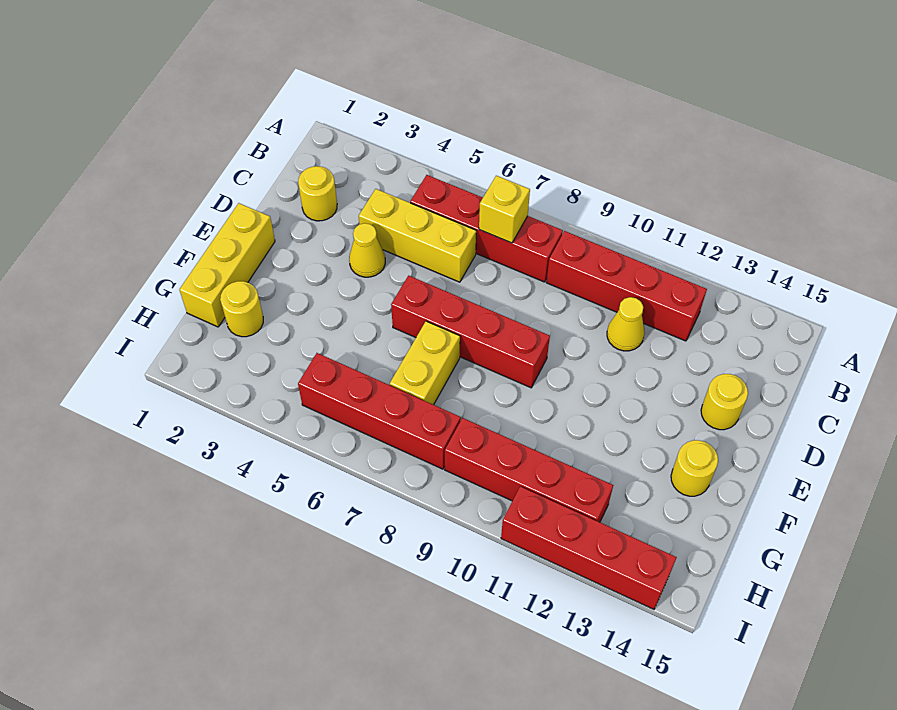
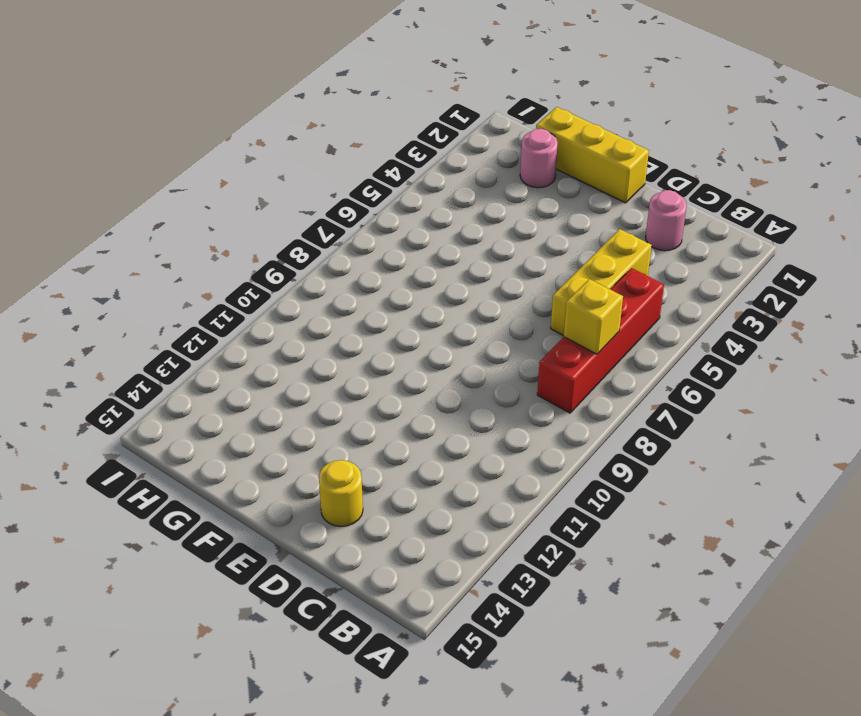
pink 1x1 round brick [645,190,687,251] -> yellow 1x1 round brick [298,166,337,221]
pink 1x1 round brick [520,129,558,188] -> yellow 1x1 round brick [220,281,263,337]
none -> red 1x4 brick [546,231,707,341]
none -> yellow 1x1 cone [607,297,645,351]
none -> yellow 1x1 cone [349,223,385,277]

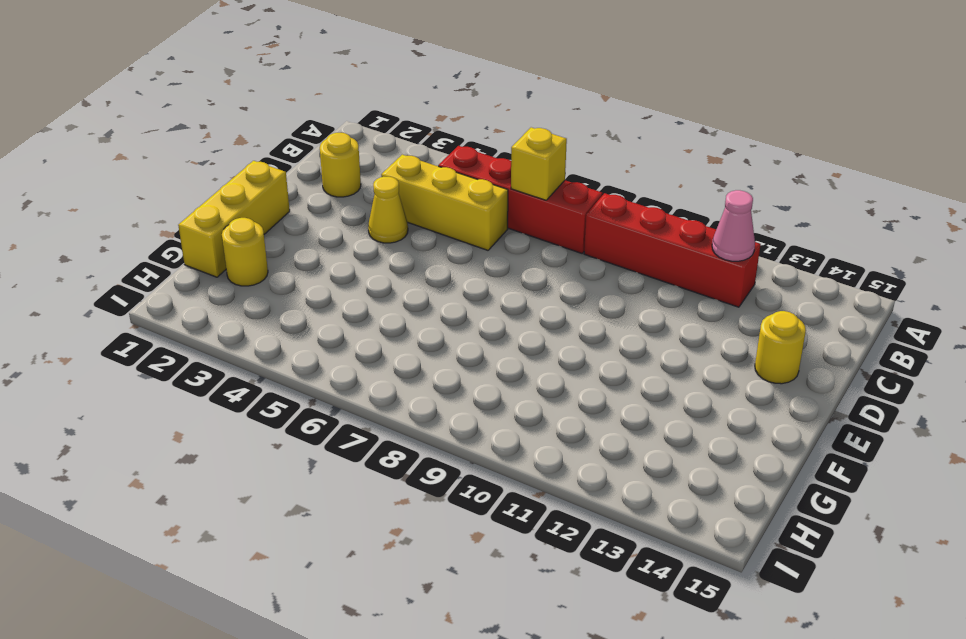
pink 1x1 cone [712,190,755,261] -> none
none -> yellow 1x1 cone [607,297,645,351]
none -> red 1x4 brick [391,276,550,388]
none -> yellow 1x2 brick [390,321,460,405]

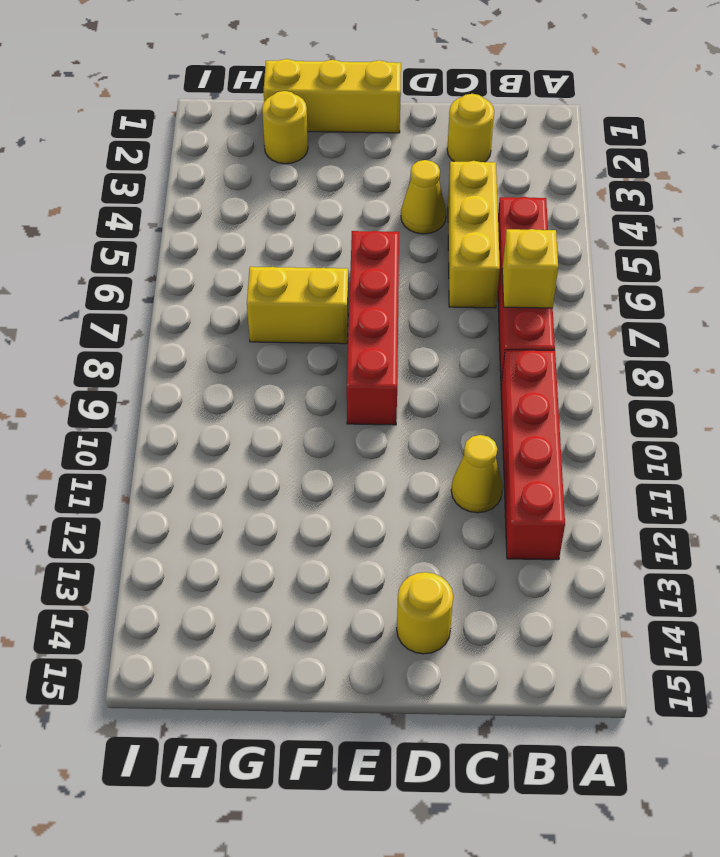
none -> yellow 1x1 round brick [671,440,718,496]
none -> red 1x4 brick [298,353,461,469]
none -> red 1x4 brick [445,418,613,522]

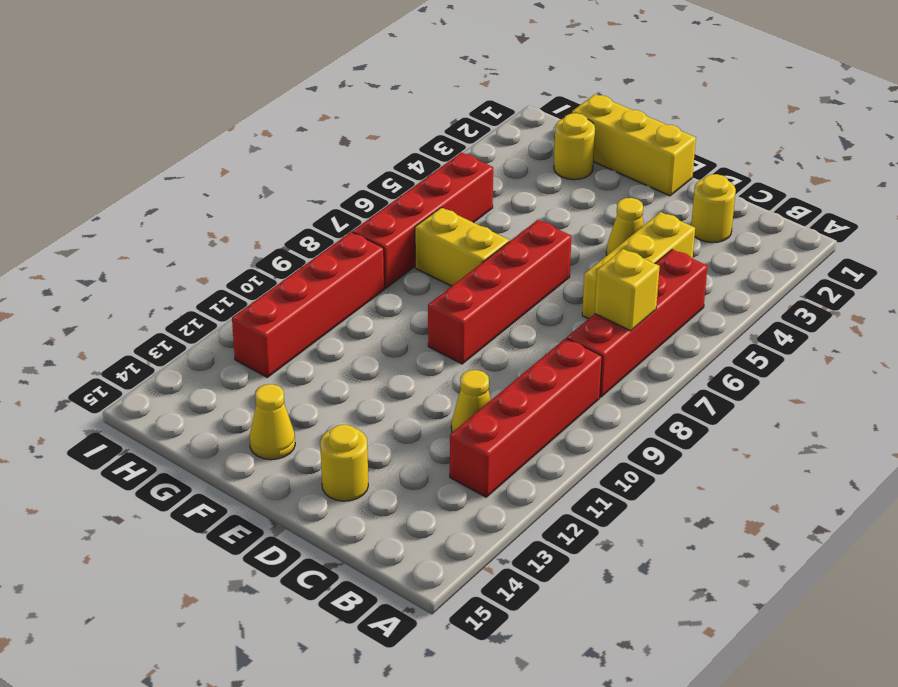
yellow 1x1 cone [249,384,295,460] -> yellow 1x1 round brick [671,440,718,496]
none -> red 1x4 brick [501,486,677,609]

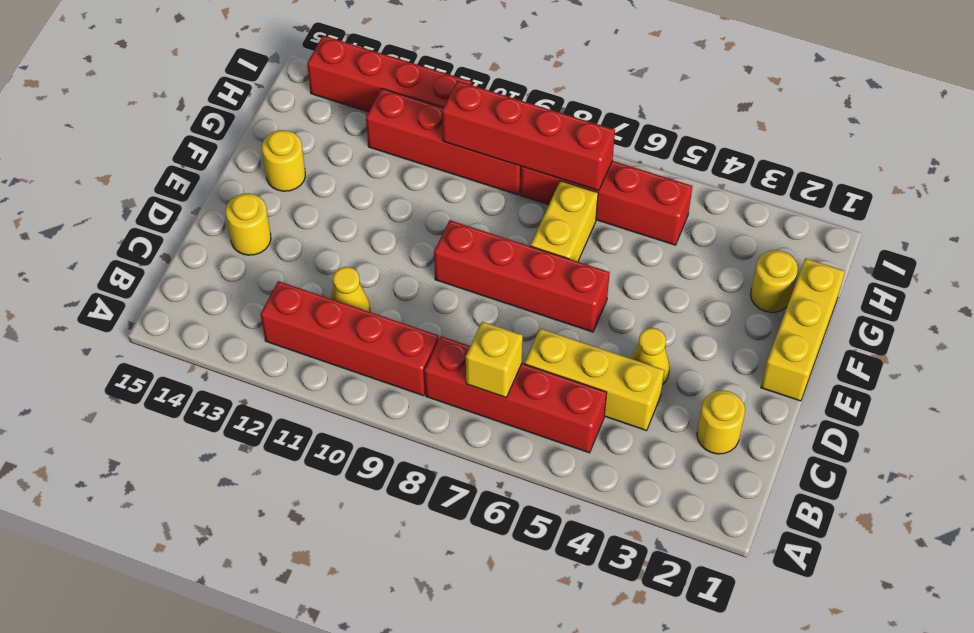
red 1x4 brick [442,81,615,191] -> none

